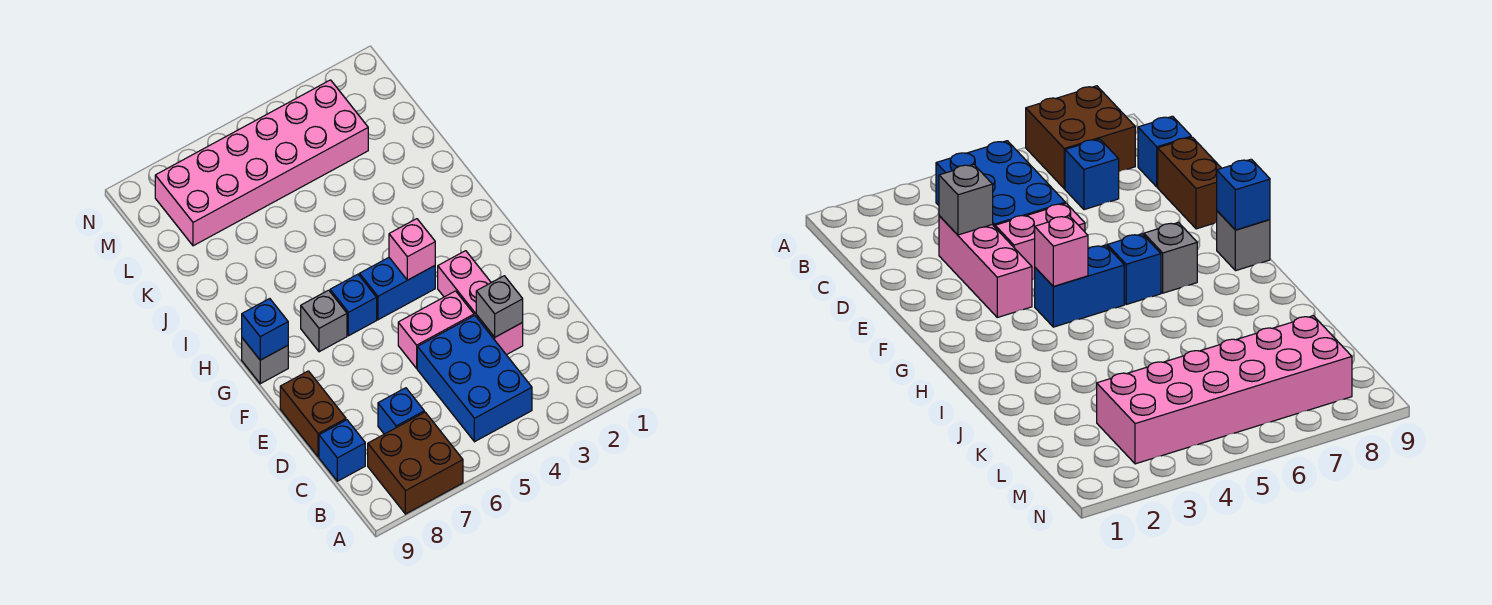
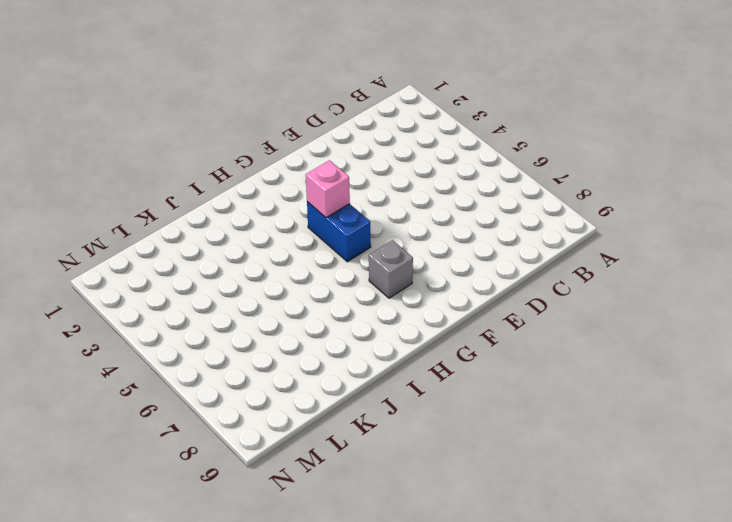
none -> brown 2x2 brick [368,412,463,514]
none -> blue 2x3 brick [417,315,532,442]
none -> blue 1x1 brick [378,388,424,434]

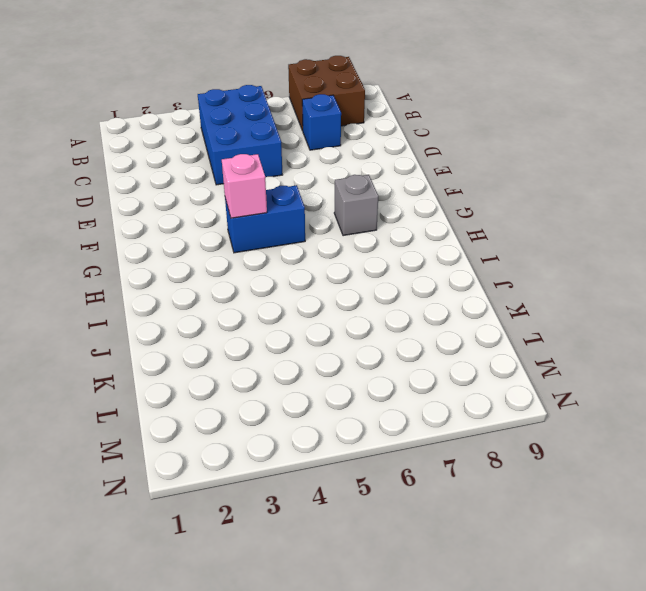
none -> blue 1x1 brick [319,420,365,481]
none -> pink 1x3 brick [438,251,523,355]
none -> brown 1x2 brick [280,371,346,457]

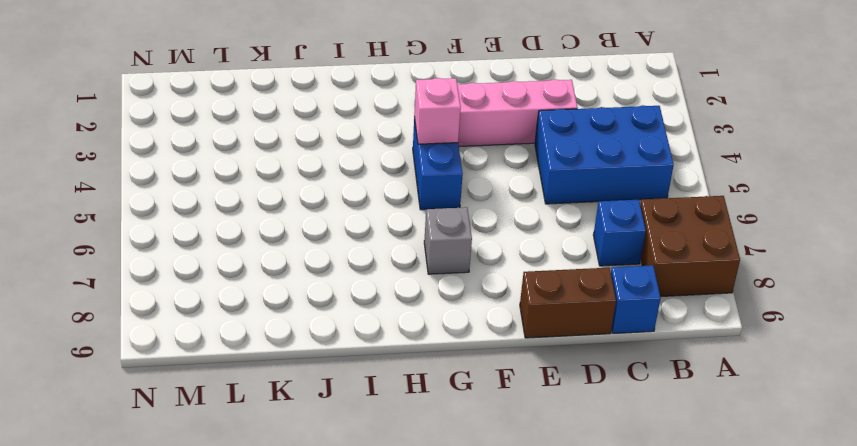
none -> pink 1x2 brick [398,291,474,368]
none -> blue 1x1 brick [330,274,377,336]
none -> grey 1x1 brick [242,338,288,384]

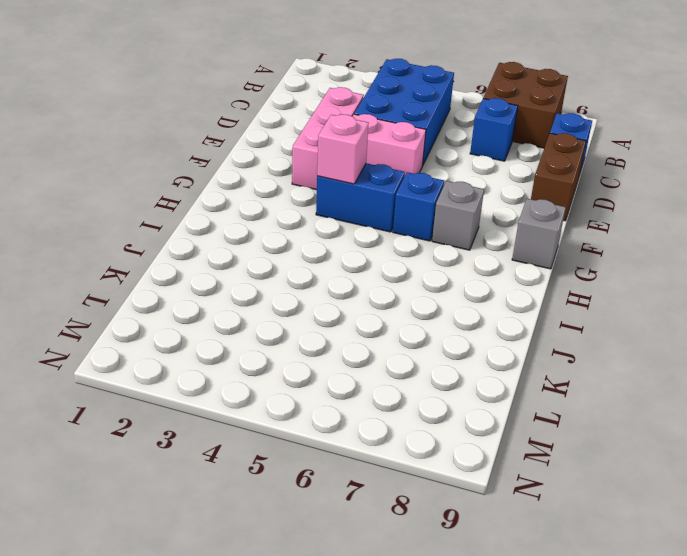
none -> pink 2x6 brick [155,80,368,246]
none -> grey 1x1 brick [476,276,523,337]
none -> blue 1x1 brick [242,299,288,360]

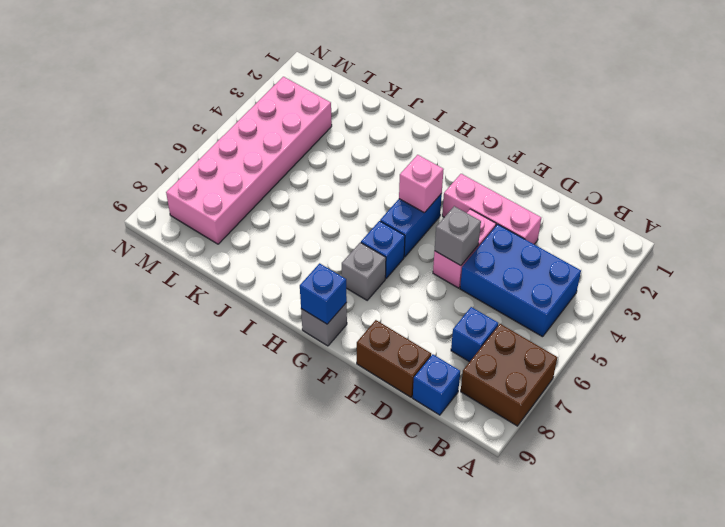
grey 1x1 brick [435,206,481,266] -> grey 1x1 brick moved to [476,276,523,337]

